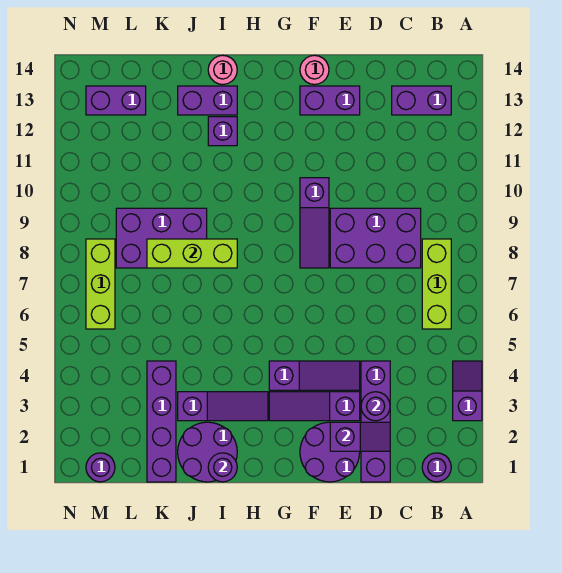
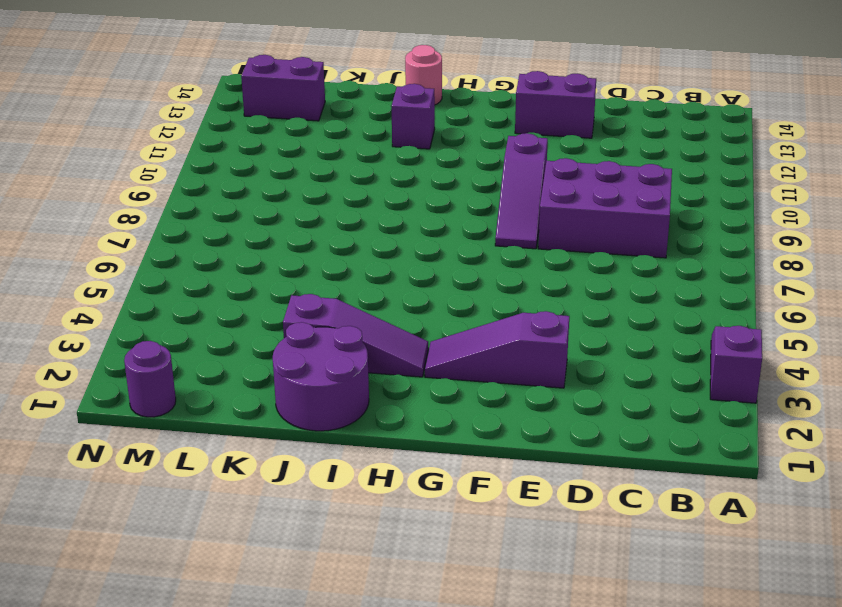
none -> purple 1x1 round brick [422,453,451,482]
none -> lime 1x3 brick [422,239,451,329]
none -> purple 1x2 brick [392,86,451,115]

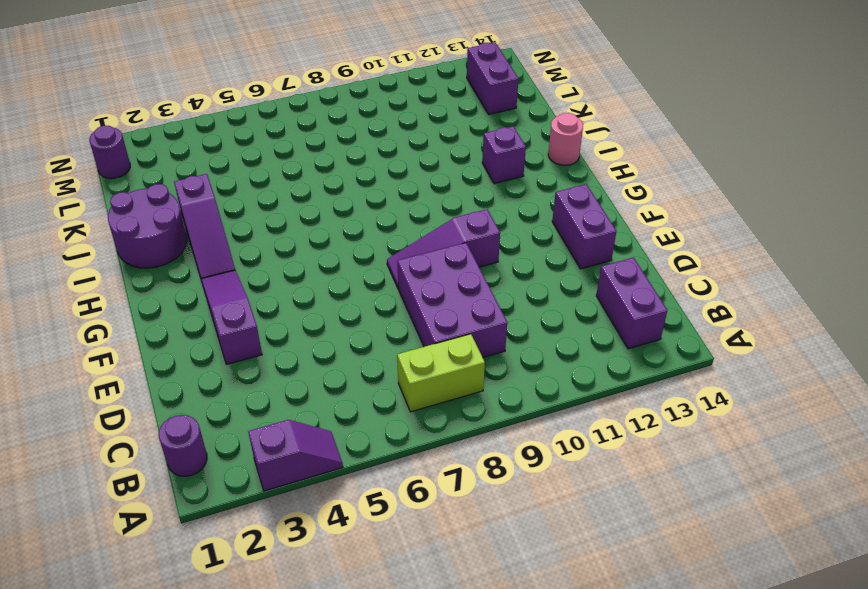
lime 1x2 brick [397,334,485,412] -> lime 1x3 brick [422,239,451,329]
none -> purple 1x4 brick [361,361,390,482]
none -> purple 2x2 round brick [300,422,360,482]
none -> purple 1x3 slope [269,361,360,390]

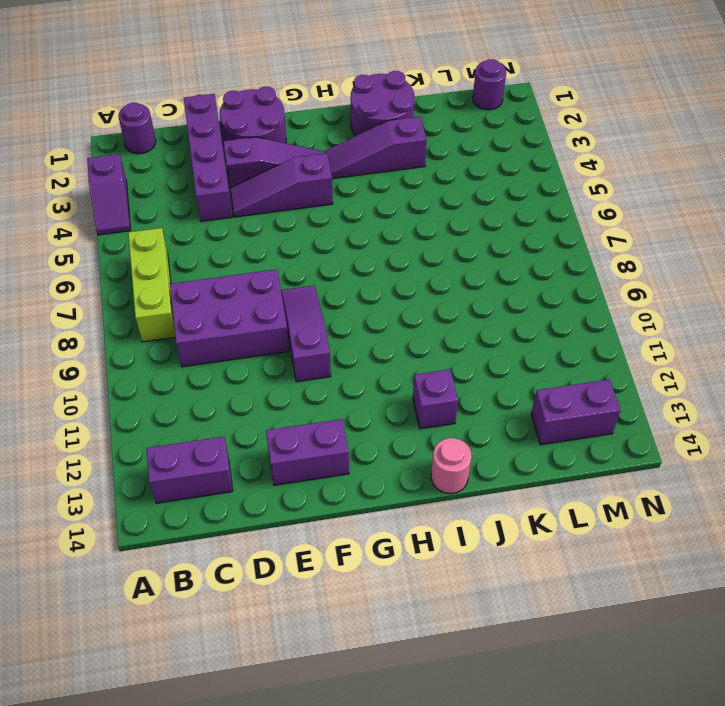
none -> pink 1x1 round brick [300,55,329,84]
none -> purple 1x2 brick [178,86,237,115]
none -> purple 2x3 brick [116,208,207,268]

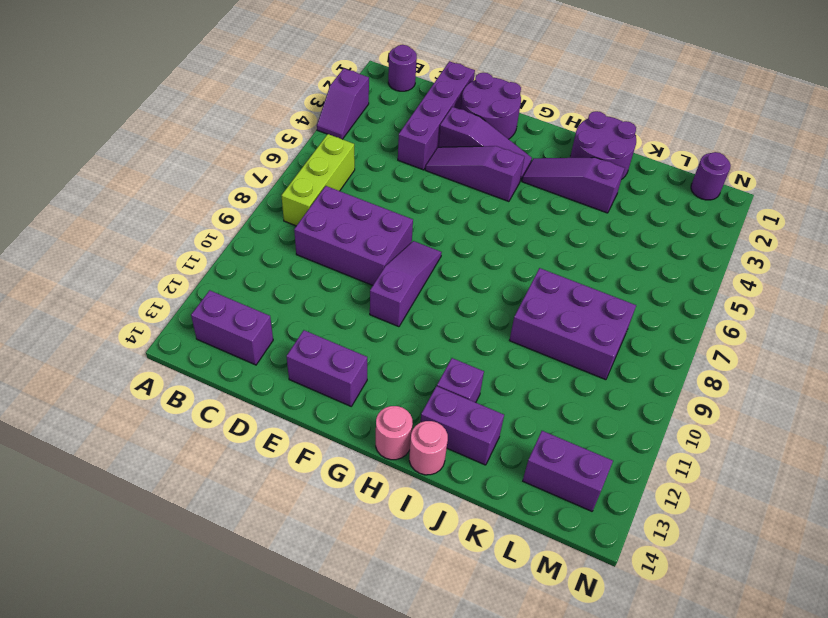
pink 1x1 round brick [376,406,413,460] -> pink 1x1 round brick moved to [300,55,329,84]
none -> purple 1x4 brick [147,361,176,482]
none -> lime 1x3 brick [86,239,115,329]
none -> purple 1x2 slope [330,422,390,451]

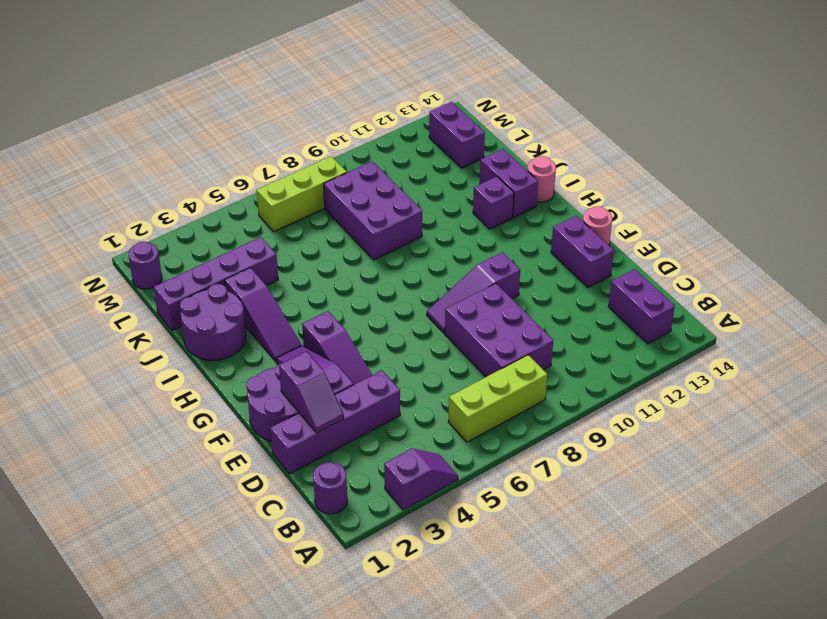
none -> purple 1x1 round brick [361,392,390,421]
none -> purple 1x1 round brick [208,453,237,482]
none -> lime 1x3 brick [147,239,237,268]

